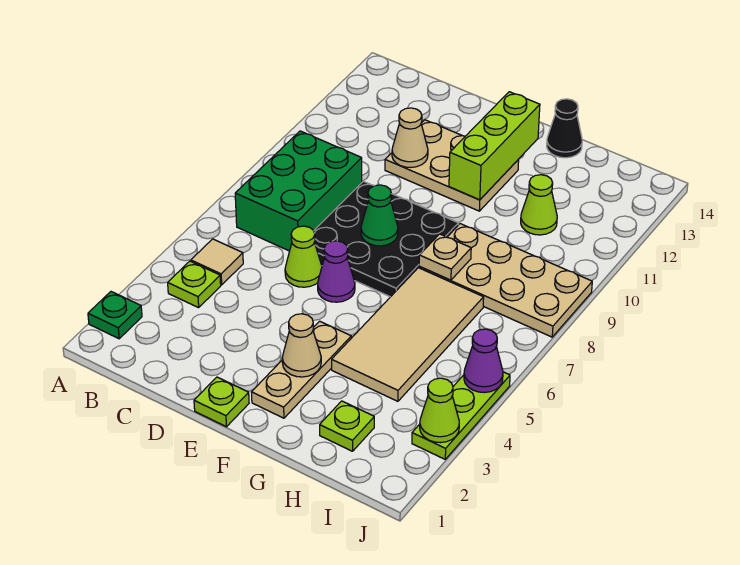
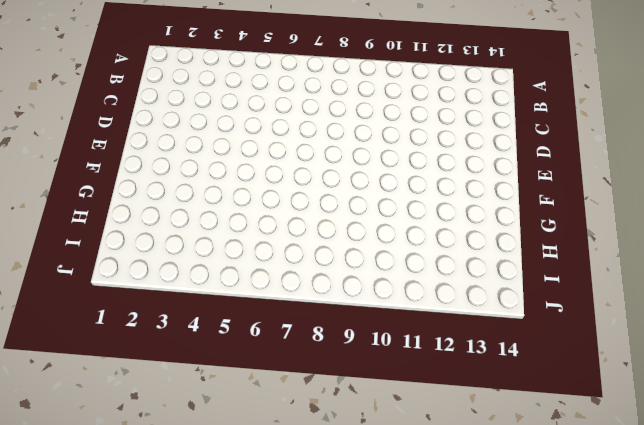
none -> green 1x1 plate [88,292,142,339]
none -> lime 1x1 plate [168,261,221,308]
none -> tan 1x1 tile [191,239,243,285]

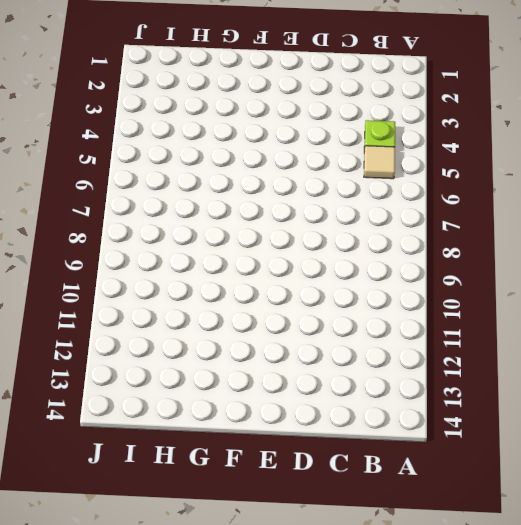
none -> green 1x1 plate [88,292,142,339]
none -> green 2x3 brick [235,131,362,251]
none -> lime 1x1 cone [285,226,322,287]

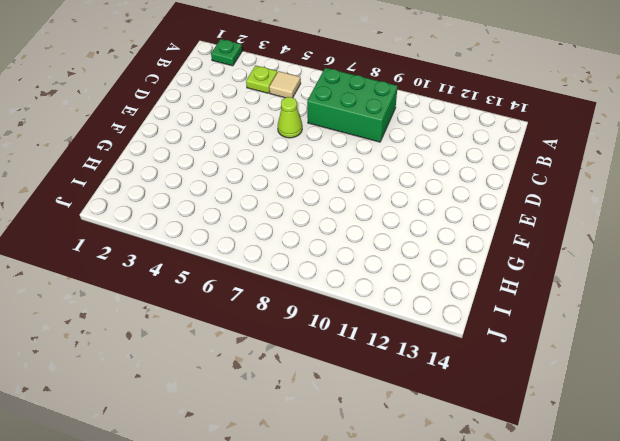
none -> black 3x3 plate [314,181,458,297]
none -> tan 2x3 plate [385,120,519,211]
none -> lime 1x1 plate [194,377,249,427]

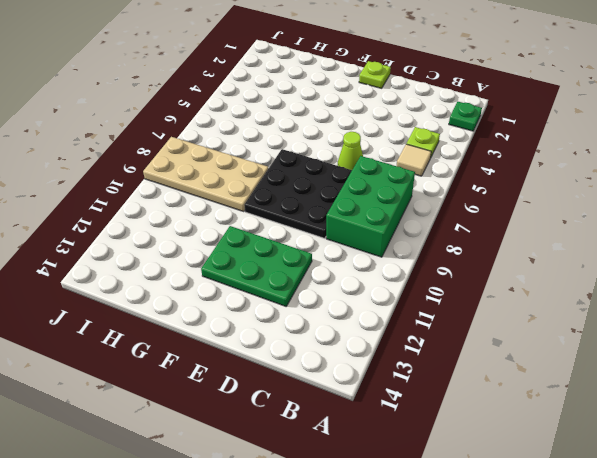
green 2x3 plate [201,226,312,306] -> tan 2x3 plate [385,120,519,211]
none -> purple 1x1 cone [318,241,355,302]
none -> tan 1x3 plate [252,321,351,418]
none -> tan 2x4 tile [332,268,484,401]

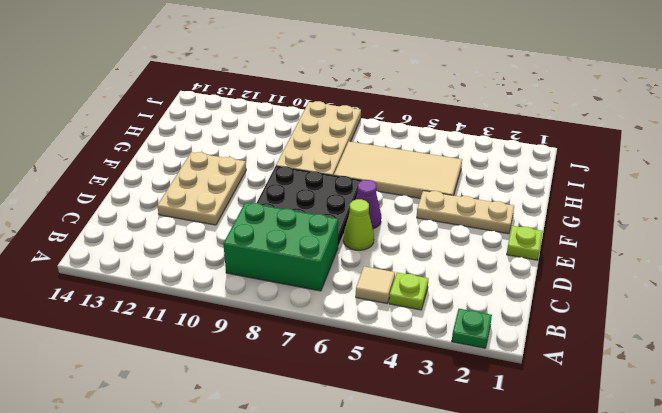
none -> black 1x1 cone [547,99,582,158]
none -> lime 1x1 plate [320,401,374,451]
none -> lime 1x1 cone [521,175,557,235]

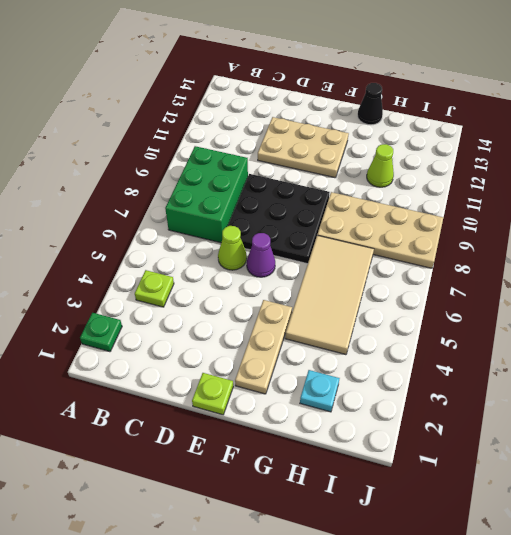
cyan 1x1 plate [300,370,340,412] -> lime 1x1 plate [320,401,374,451]
none -> tan 1x1 tile [191,239,243,285]
none -> lime 1x3 plate [412,372,510,459]
none -> tan 1x1 cone [392,108,428,167]

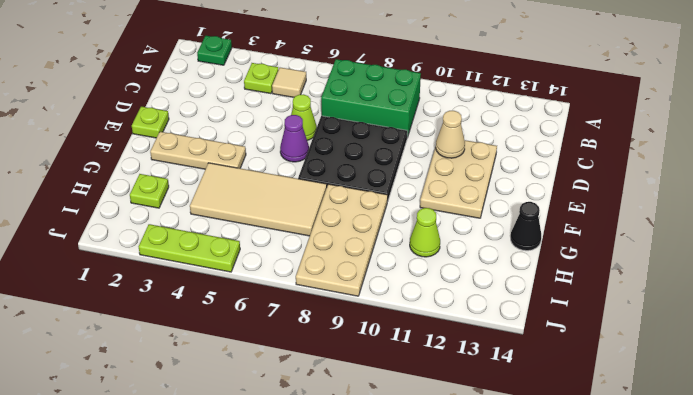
none -> green 1x1 cone [361,185,398,246]
none -> tan 1x1 cone [282,314,321,377]
none -> lime 1x3 brick [449,92,540,200]

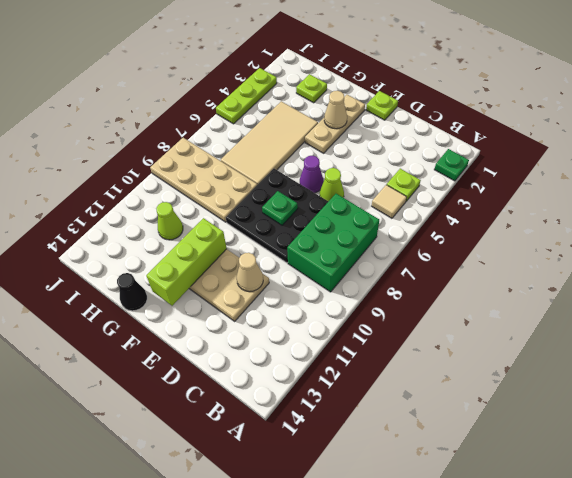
green 1x1 plate [262,191,298,225] -> green 1x1 cone [361,185,398,246]
none -> tan 1x1 plate [419,234,471,280]
none -> lime 1x1 cone [420,378,459,443]
none -> purple 1x1 cone [464,329,503,393]

